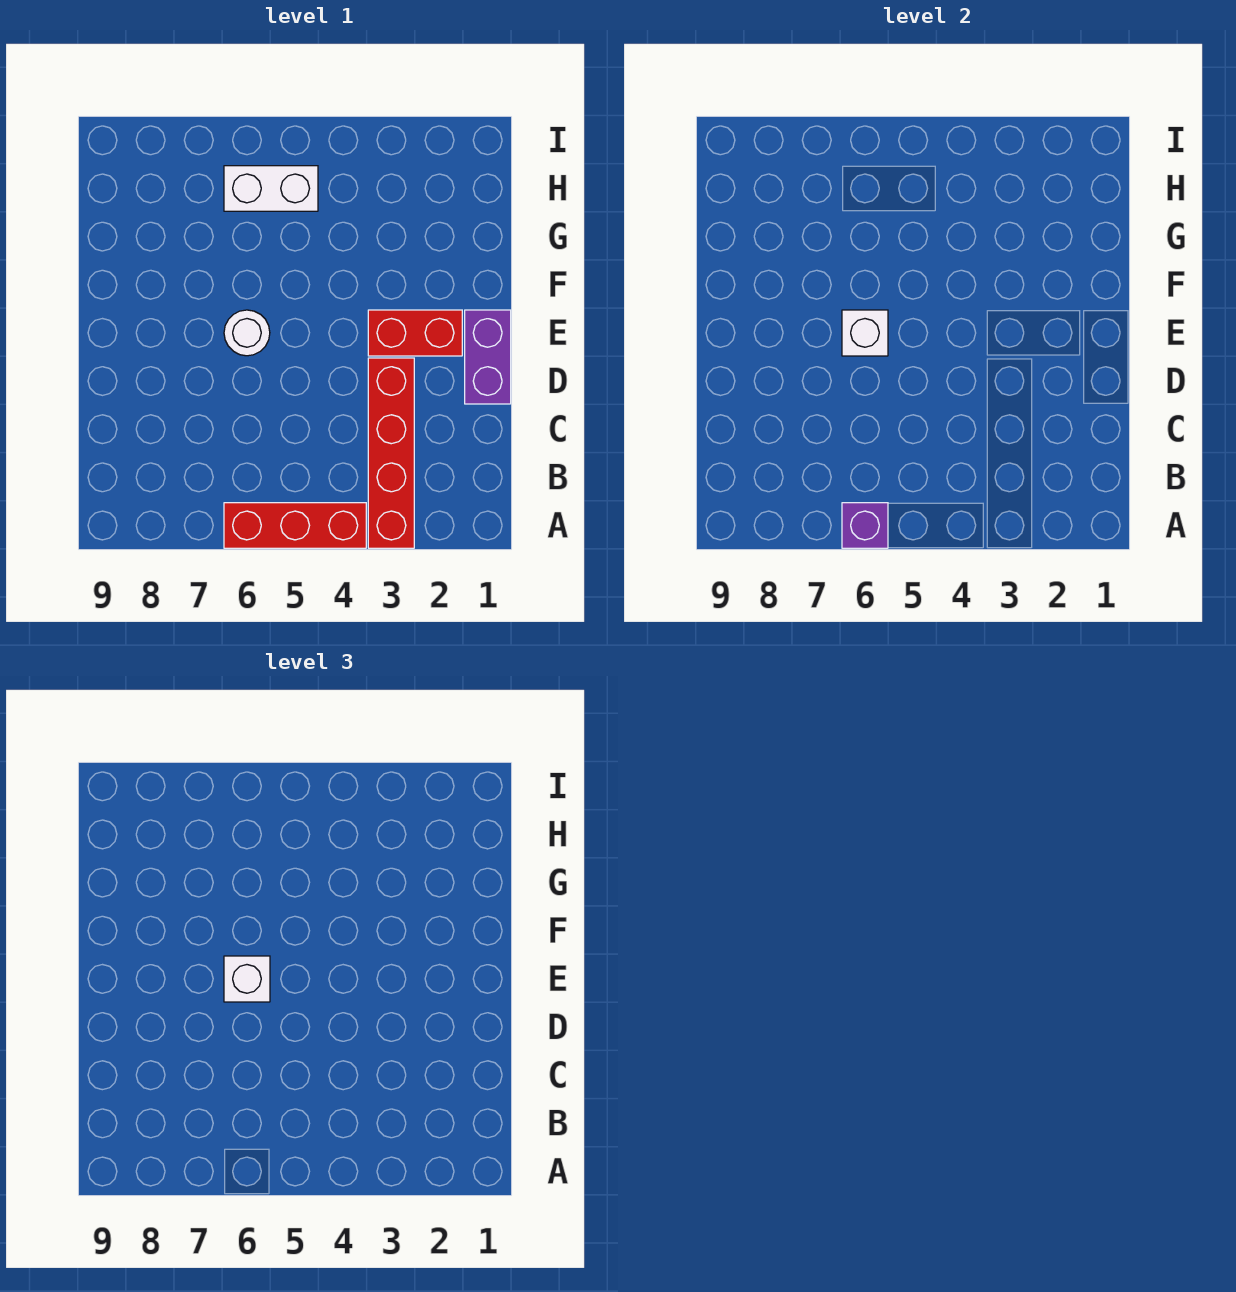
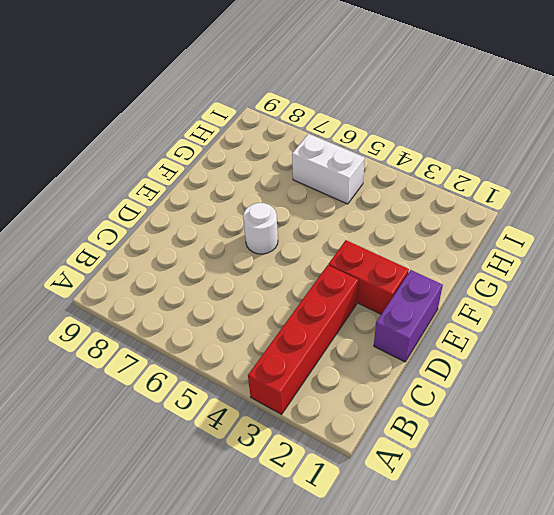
none -> red 1x3 brick [224,503,366,548]
none -> purple 1x1 brick [842,503,888,548]

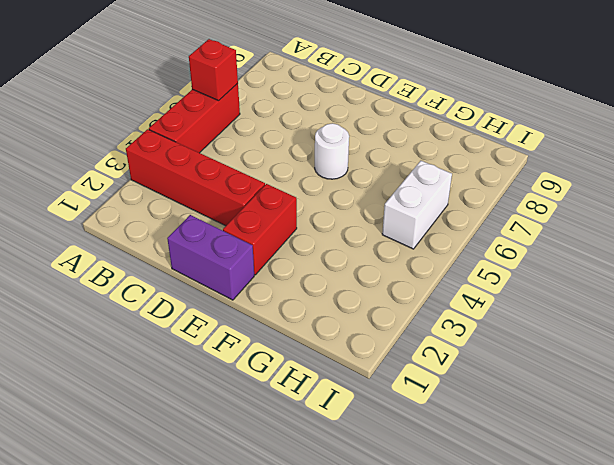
red 1x1 brick [189,39,238,101] -> purple 1x1 brick [842,503,888,548]
none -> white 1x1 brick [842,310,888,356]
none -> white 1x1 brick [224,956,270,1002]

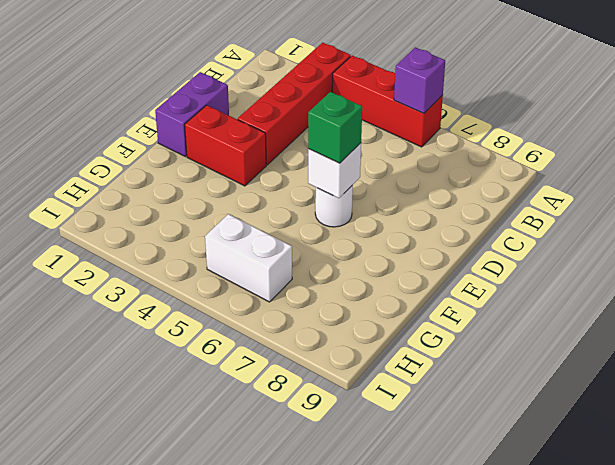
green 1x1 brick [308,92,362,163] -> white 1x1 brick [224,956,270,1002]

